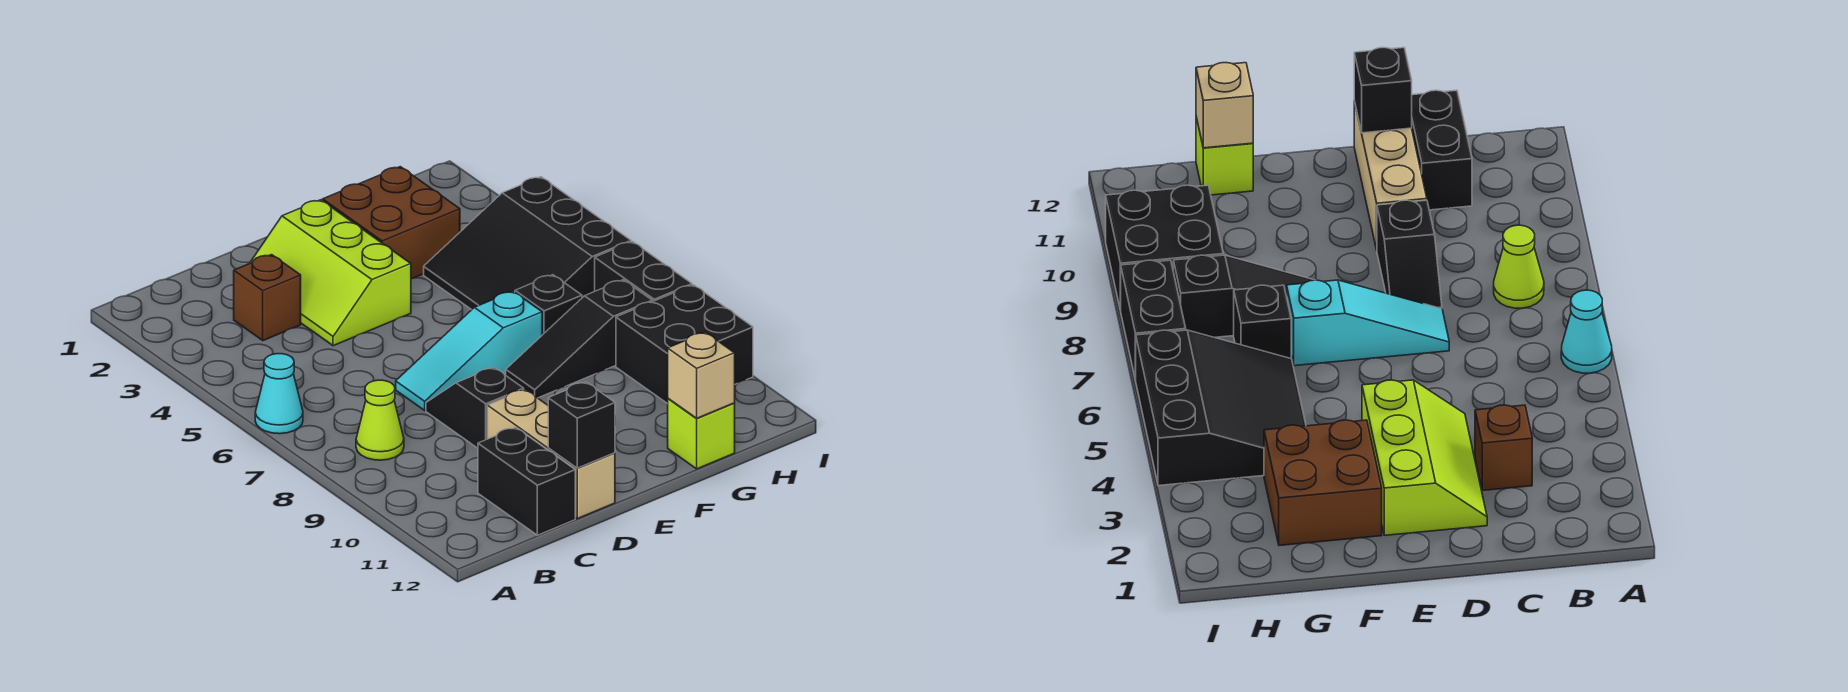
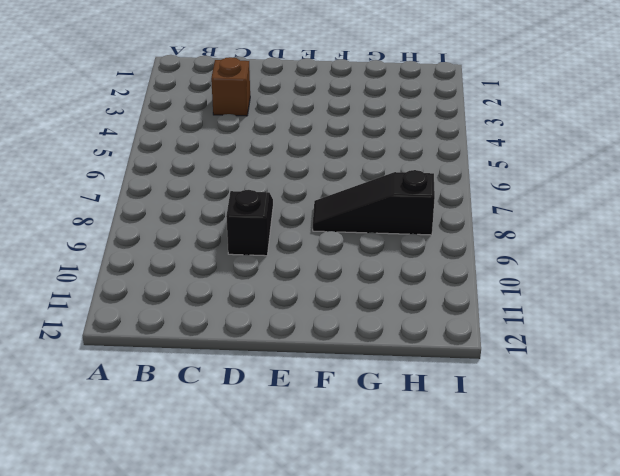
none -> cyan 1x1 cone [255,354,303,434]
none -> lime 1x1 cone [356,380,404,460]
none -> black 1x2 brick [478,428,575,535]

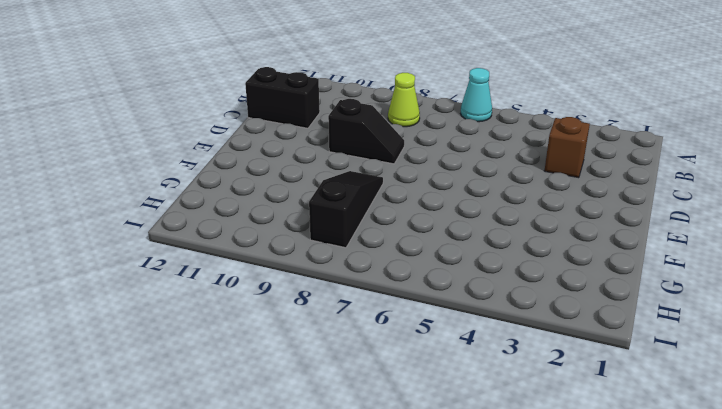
none -> lime 2x3 slope [249,200,411,346]
none -> cyan 1x3 slope [396,291,542,410]
none -> tan 1x3 brick [487,389,615,519]

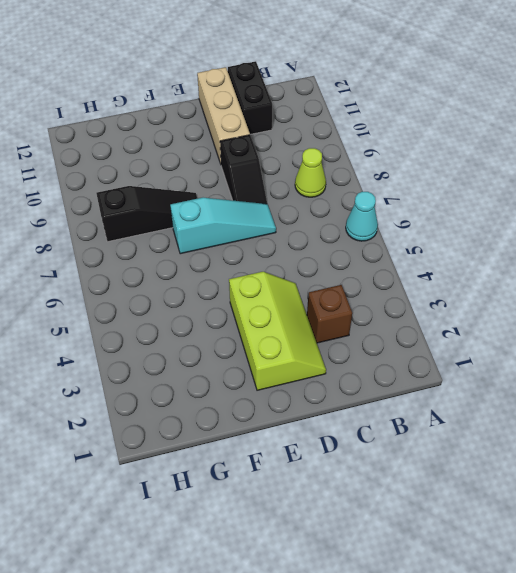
none -> brown 2x2 brick [323,167,460,279]
none -> black 3x3 slope [424,177,631,310]
none -> black 1x1 brick [515,275,582,335]

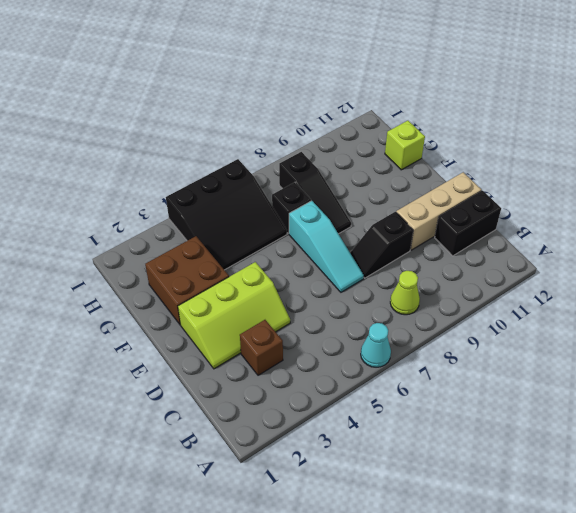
none -> black 2x2 brick [616,285,753,404]
none -> black 1x2 brick [595,242,692,302]
none -> black 1x1 brick [548,382,615,468]

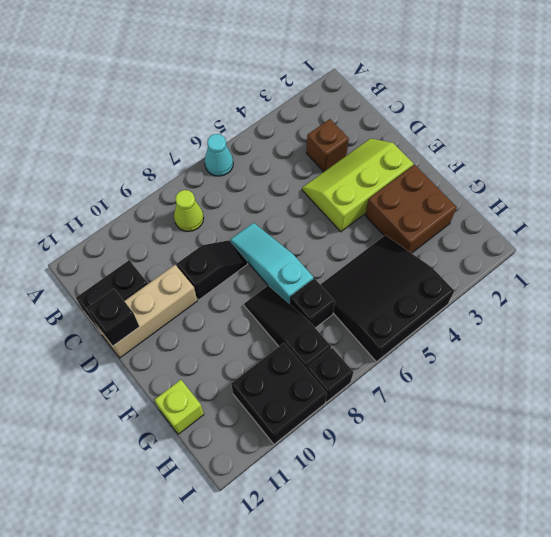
black 1x1 brick [307,348,353,402] -> black 1x2 brick [595,242,692,302]
none -> tan 1x1 brick [668,332,735,418]

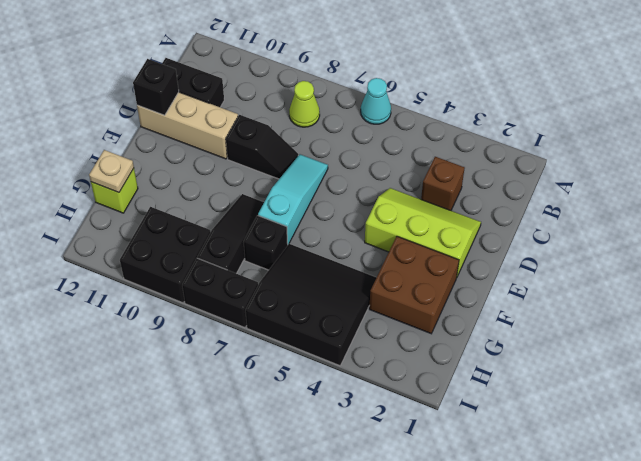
tan 1x1 plate [89,150,134,193] -> tan 1x1 brick [668,332,735,418]

